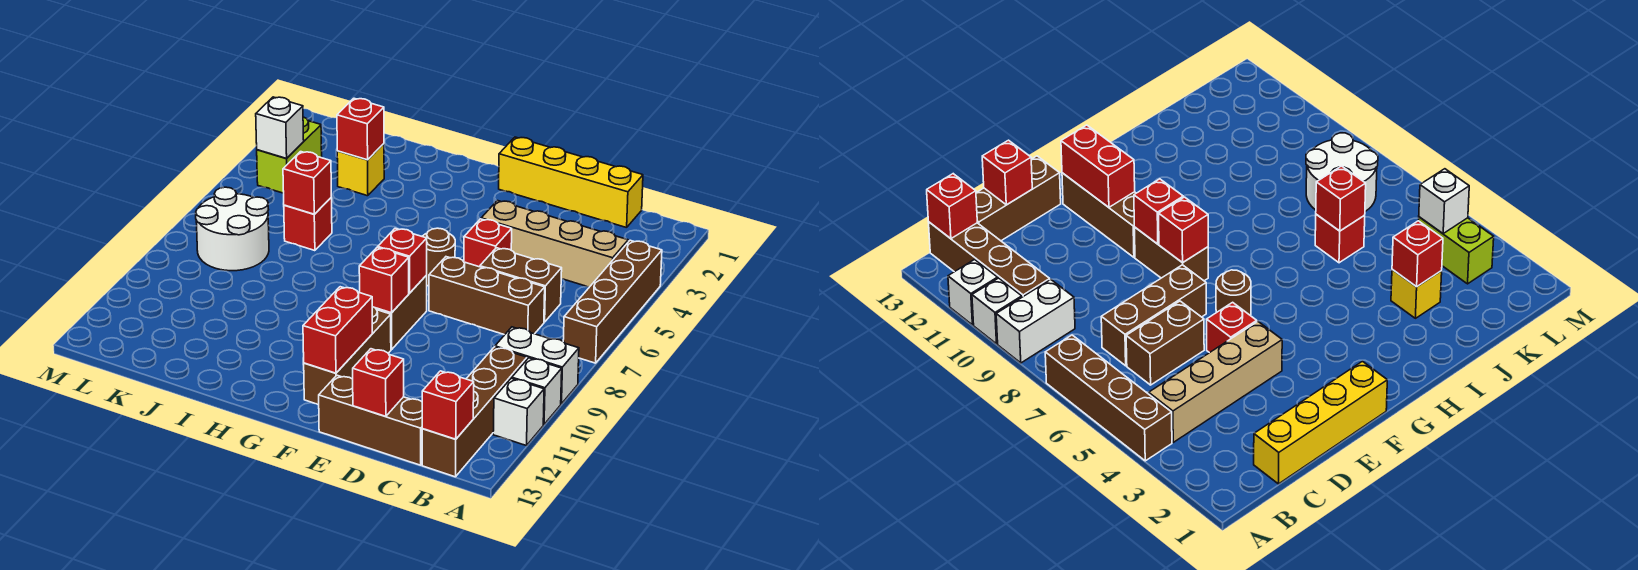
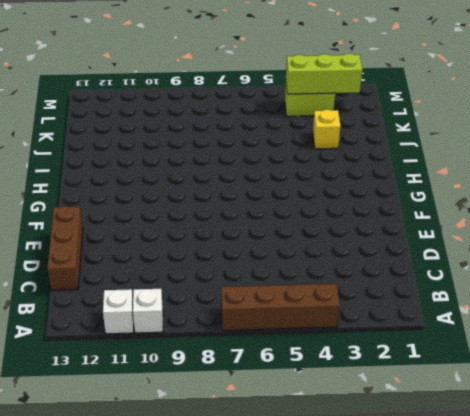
lime 1x3 brick [286,54,362,94] -> white 1x1 brick [256,97,304,159]
none -> white 1x2 brick [495,327,579,404]
none -> tan 1x4 brick [481,201,628,287]
none -> brown 1x4 brick [422,347,527,477]

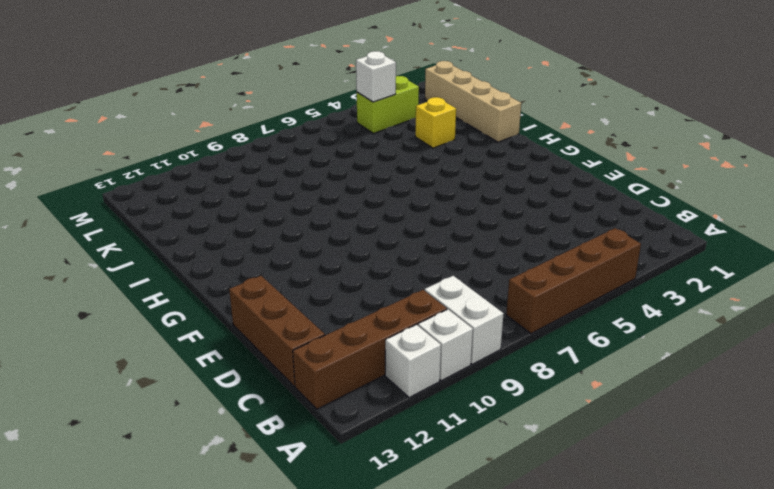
tan 1x4 brick [425,61,521,142] -> tan 1x4 brick moved to [481,201,628,287]
none -> yellow 1x4 brick [499,137,643,228]
none -> brown 1x2 brick [480,248,562,322]
none -> brown 1x3 brick [429,257,545,335]

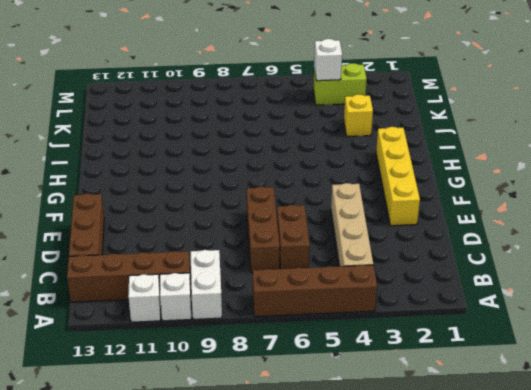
yellow 1x4 brick [376,127,420,226] -> yellow 1x4 brick moved to [499,137,643,228]
none -> red 1x1 brick [464,219,512,267]
none -> brown 1x1 round brick [422,228,455,286]
none -> brown 1x2 brick [376,275,427,350]

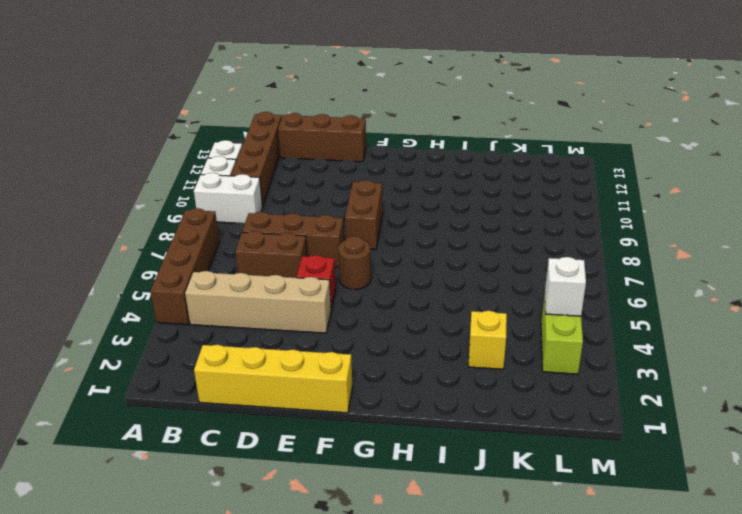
none -> brown 1x3 brick [304,307,391,405]
none -> red 1x1 brick [284,198,332,251]
none -> white 2x2 round brick [196,187,269,271]

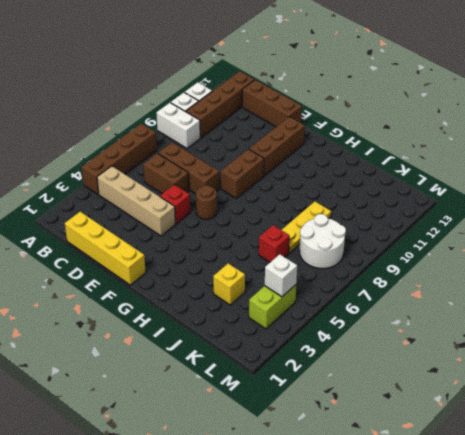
yellow 1x3 plate [282,202,331,253] -> none
none -> red 1x1 brick [422,371,474,439]
none -> red 1x1 brick [353,349,404,417]
none -> red 1x1 brick [378,228,427,293]

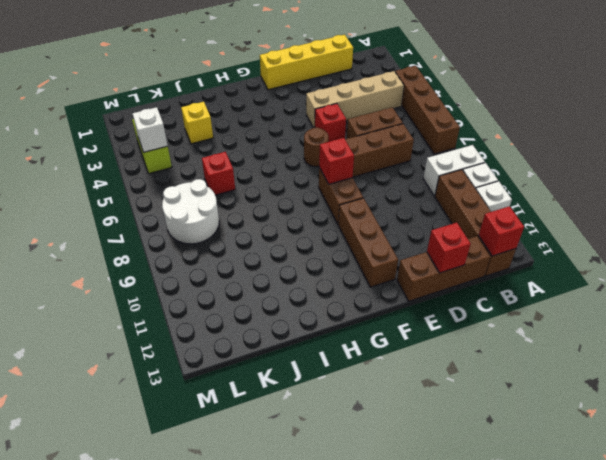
none -> red 1x1 brick [359,248,409,313]
none -> red 1x2 brick [303,287,372,373]
none -> red 1x1 brick [337,98,384,160]

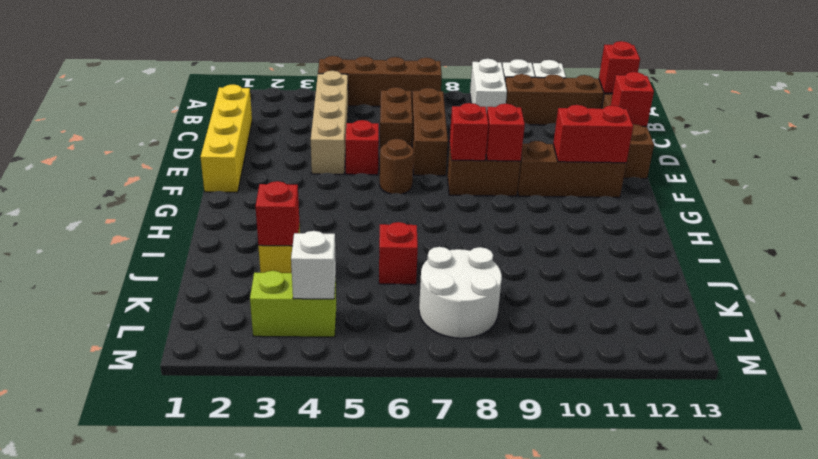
none -> red 1x1 brick [283,152,331,214]

